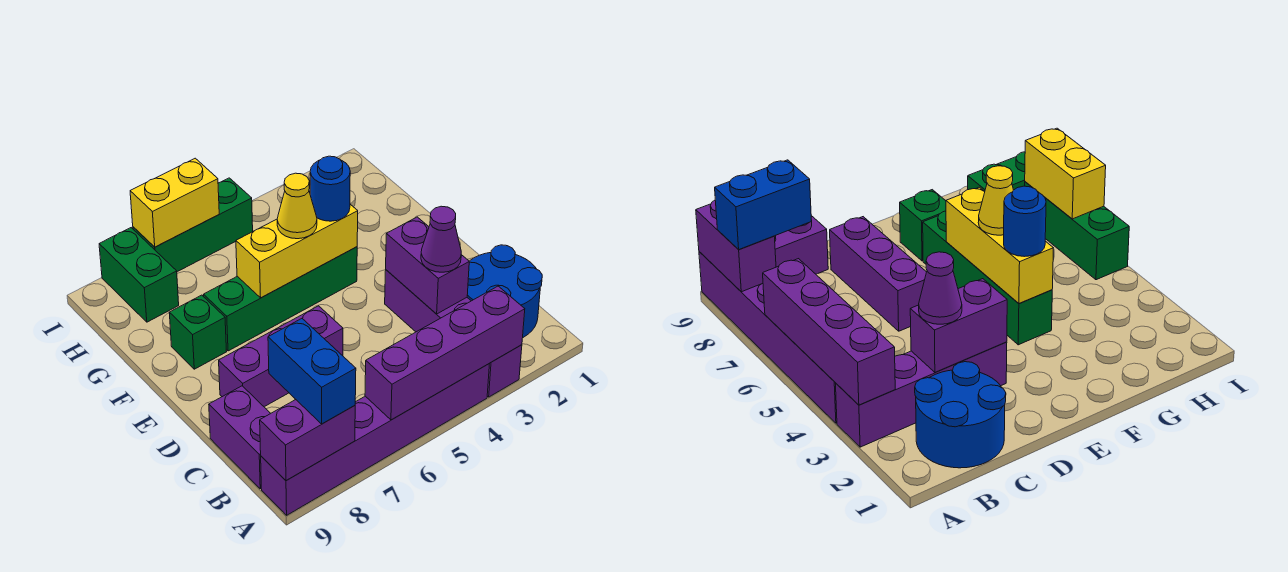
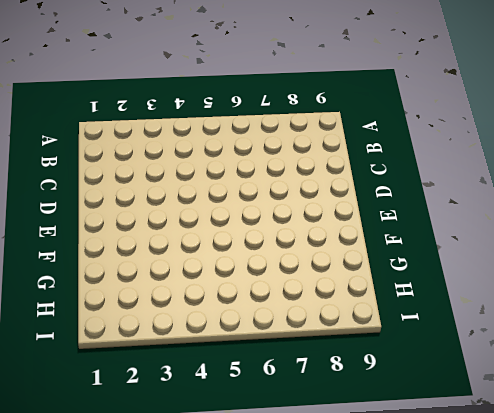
none -> purple 1x4 brick [385,270,522,397]
none -> purple 1x6 brick [261,364,489,515]
none -> blue 2x2 round brick [467,245,542,337]

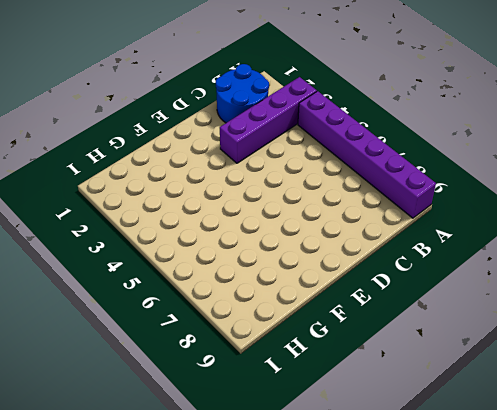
none -> purple 1x2 brick [209,386,271,489]
none -> purple 1x3 brick [219,306,343,407]
none -> green 1x4 brick [204,247,357,351]

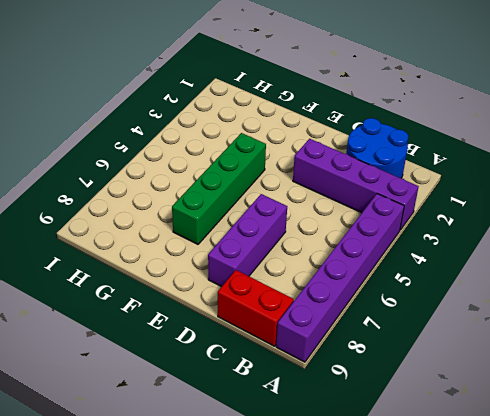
red 1x2 brick [218,270,294,346] -> purple 1x2 brick [209,386,271,489]
none -> green 1x1 brick [169,295,227,369]
none -> green 1x2 brick [99,228,179,322]
none -> green 1x3 brick [133,178,253,272]

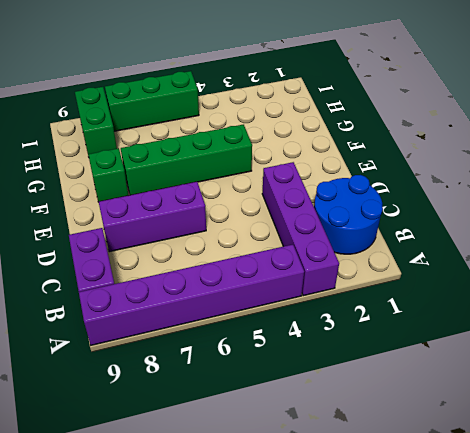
none -> purple 1x4 brick [365,286,525,420]
none -> purple 1x2 brick [260,400,355,481]
none -> purple 1x2 brick [386,217,469,314]

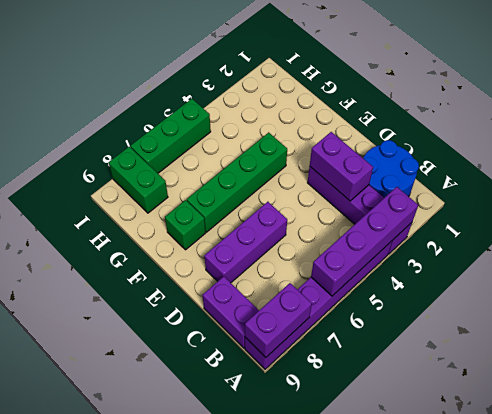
none -> yellow 1x3 brick [236,204,358,298]
none -> yellow 1x2 brick [130,158,219,247]
none -> blue 1x2 brick [268,319,356,424]

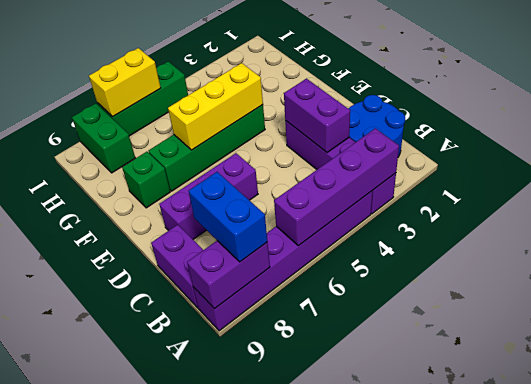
none -> purple 1x1 cone [421,206,461,272]
none -> blue 1x1 round brick [310,156,350,221]
none -> yellow 1x1 cone [277,173,317,239]

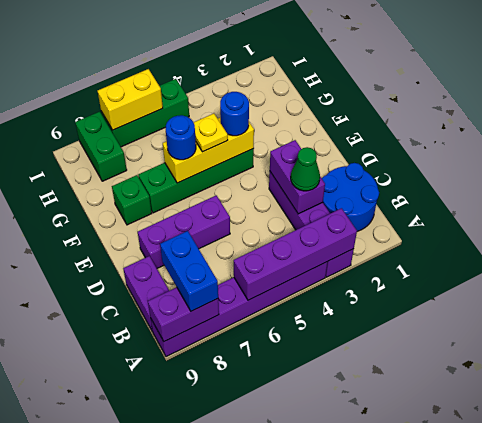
green 1x1 cone [291,147,320,191] -> purple 1x1 cone [421,206,461,272]
yellow 1x1 plate [194,114,228,152] -> yellow 1x1 cone [277,173,317,239]
blue 1x1 round brick [166,115,196,160] -> none

